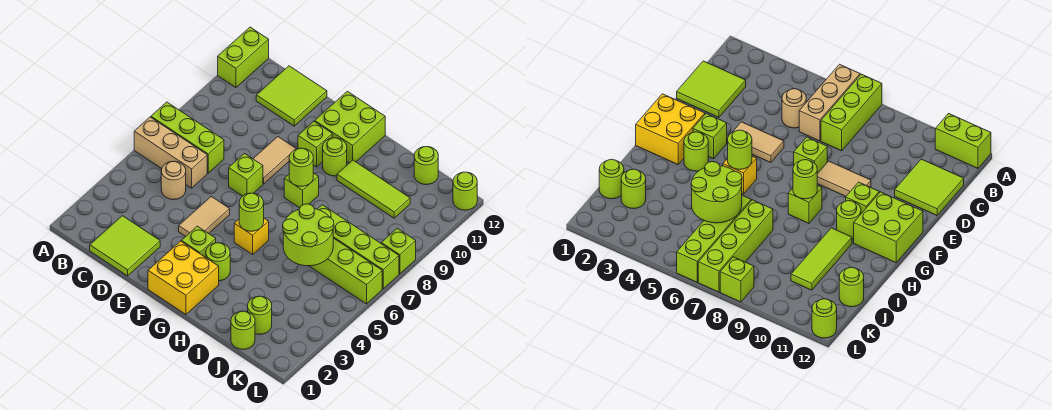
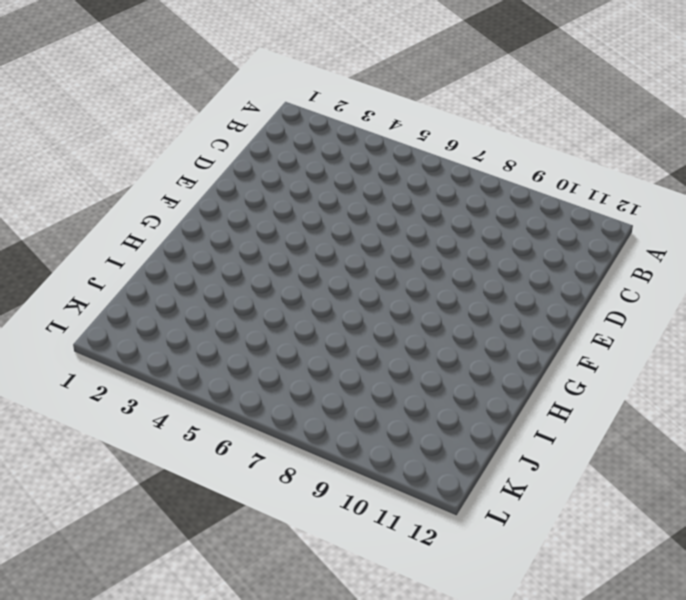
none -> tan 1x3 brick [134,117,207,188]
none -> lime 1x3 brick [151,102,224,173]
none -> lime 1x2 brick [218,27,269,87]

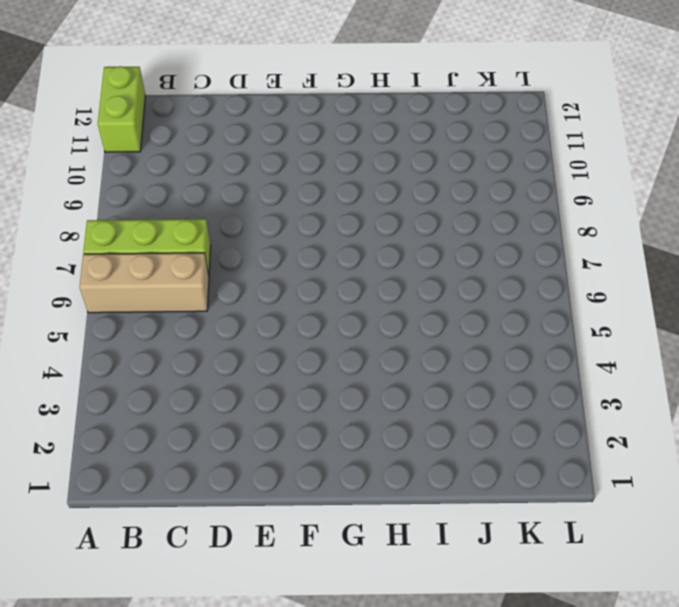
none -> lime 2x2 tile [90,216,160,276]
none -> tan 1x1 round brick [161,161,186,200]
none -> lime 2x2 tile [256,66,327,126]

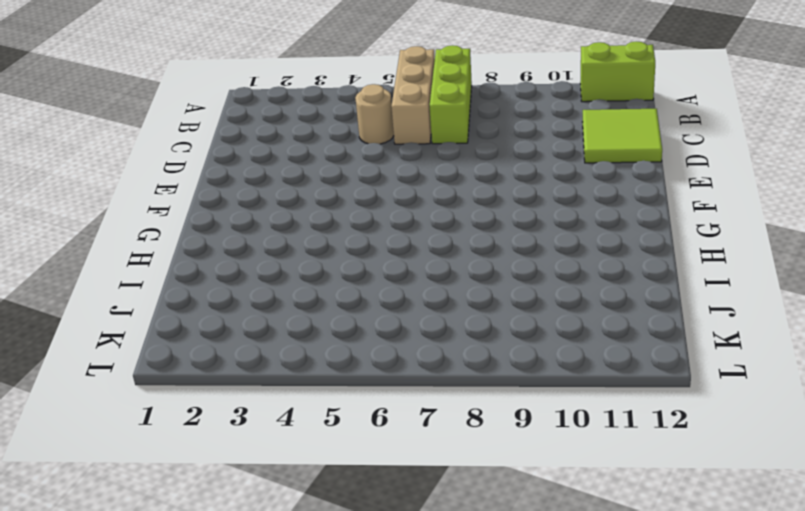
none -> lime 2x2 tile [90,216,160,276]
none -> tan 1x2 tile [179,197,230,236]
none -> lime 1x1 brick [229,153,263,196]

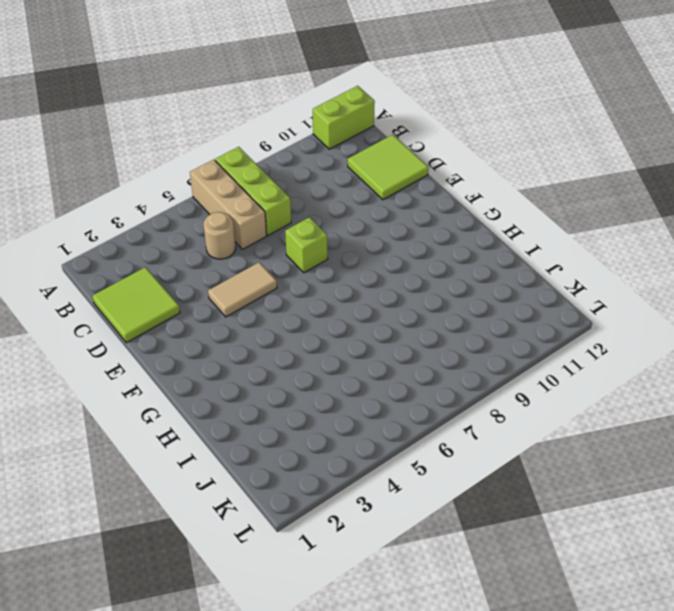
none -> tan 1x2 tile [253,137,296,184]
none -> yellow 2x2 brick [148,241,219,314]
none -> lime 1x1 brick [181,226,216,257]

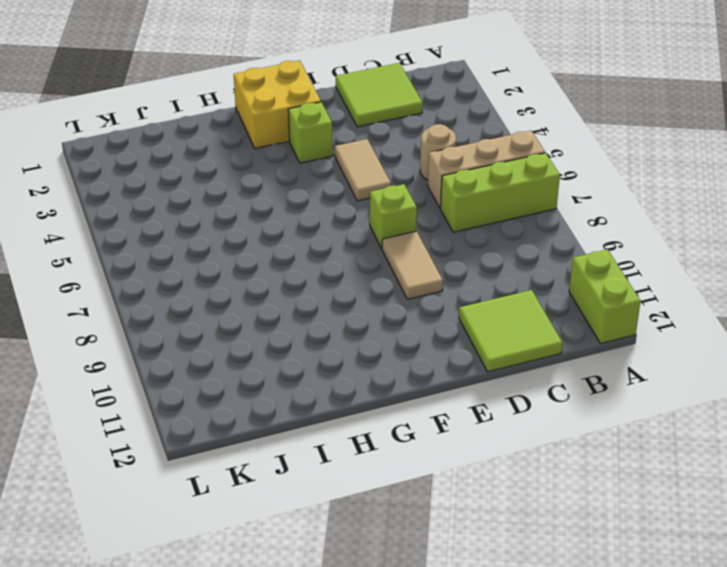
none -> lime 1x1 brick [298,121,332,167]
none -> lime 2x2 brick [315,91,385,163]
none -> lime 1x1 round brick [206,243,230,281]

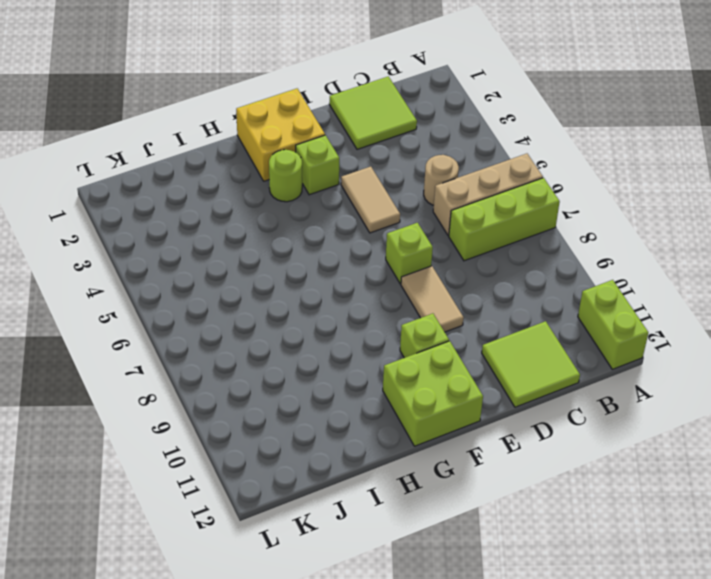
none -> yellow 1x1 brick [234,218,269,254]
none -> lime 1x1 brick [284,173,319,208]
none -> lime 1x1 round brick [323,138,347,176]

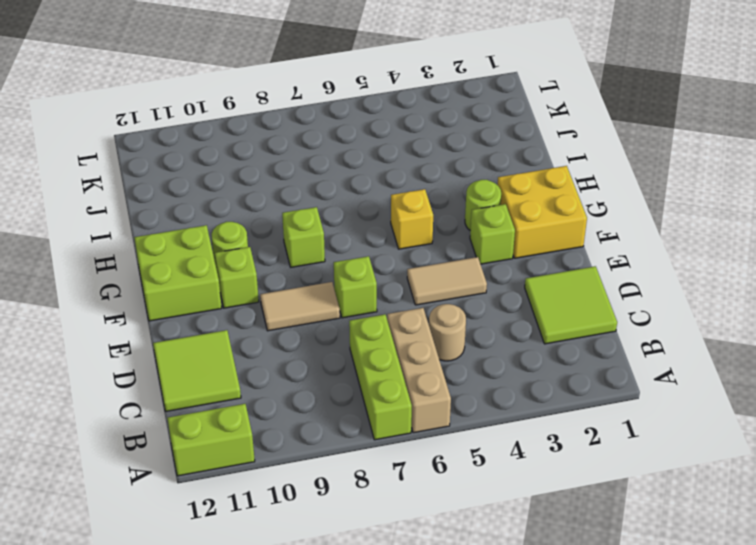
none -> lime 1x3 tile [337,160,410,218]
none -> lime 1x4 brick [310,238,382,304]
none -> lime 1x4 brick [318,205,399,289]

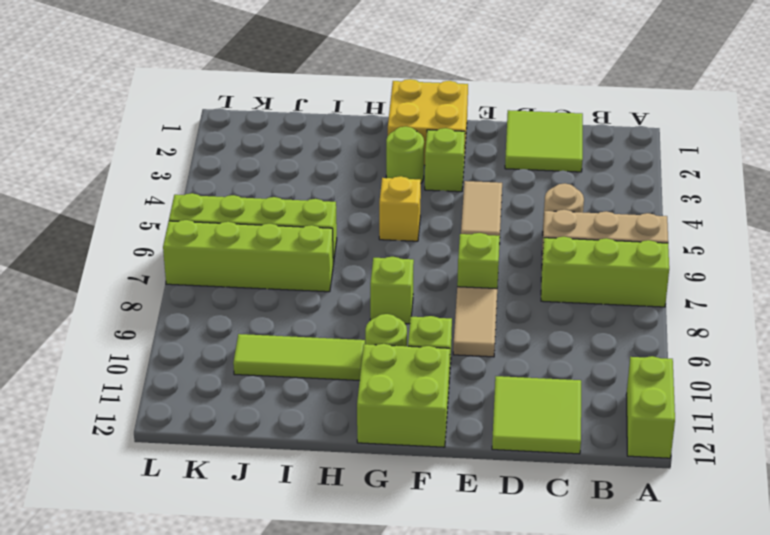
none -> lime 1x1 round brick [231,311,255,349]
none -> lime 1x1 round brick [248,296,272,334]
none -> lime 1x1 round brick [414,147,438,185]

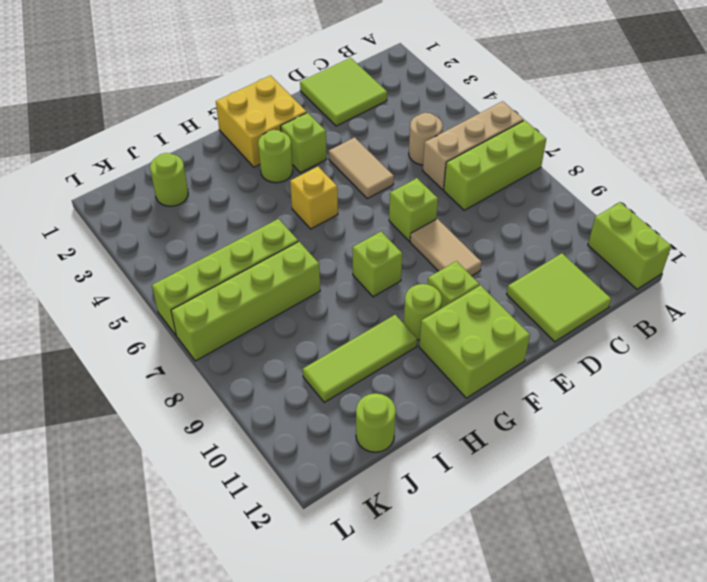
none -> lime 1x1 round brick [231,311,255,349]
none -> lime 1x1 brick [381,228,416,274]
none -> lime 1x1 round brick [453,172,477,210]

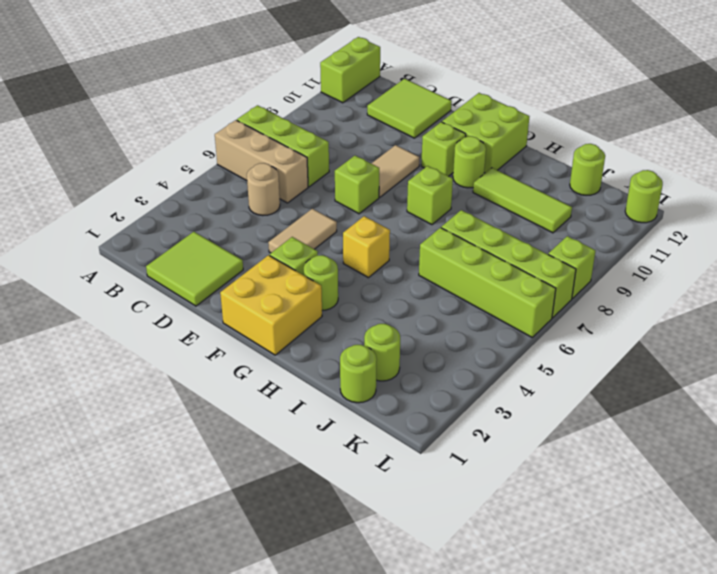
none -> lime 1x1 round brick [239,193,264,231]
none -> lime 1x1 round brick [289,148,313,186]
none -> lime 2x2 round brick [283,204,334,266]

